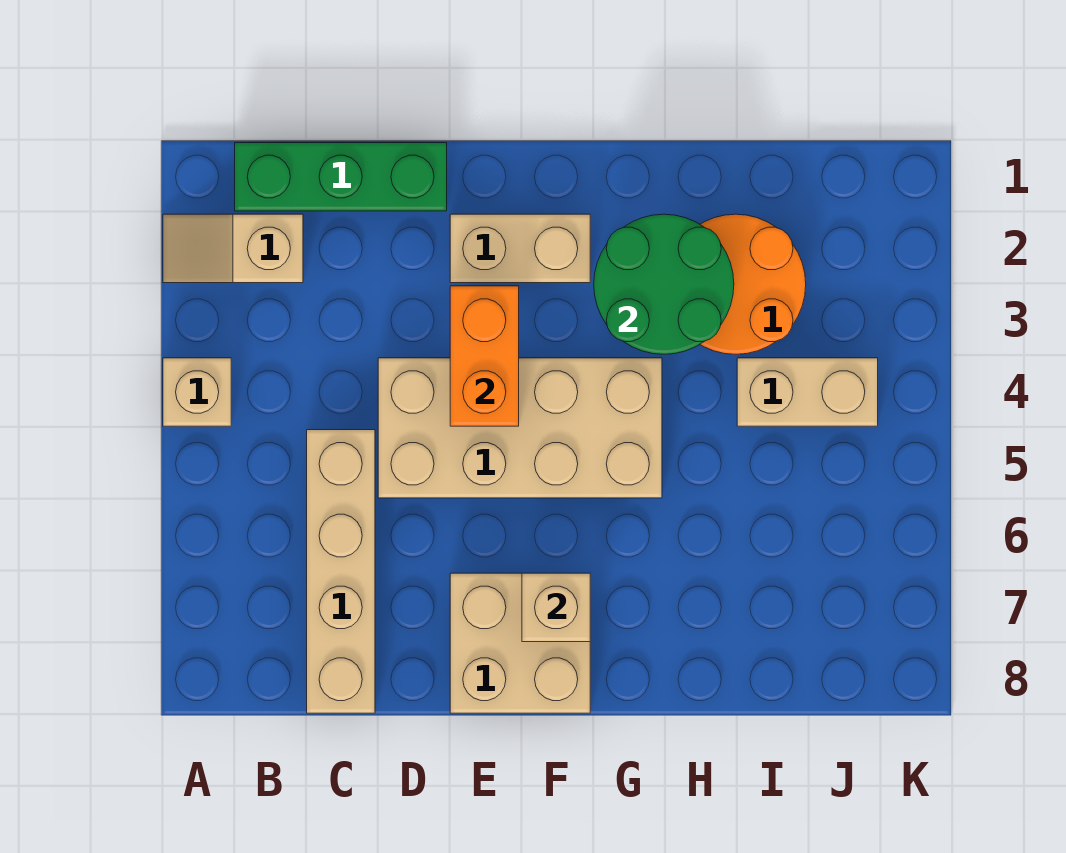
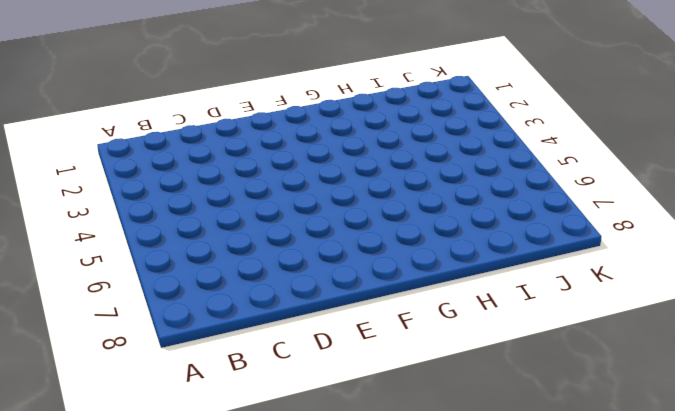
none -> tan 1x2 slope [163,214,303,283]
none -> tan 1x1 brick [163,358,231,426]
none -> green 1x3 brick [235,143,447,211]

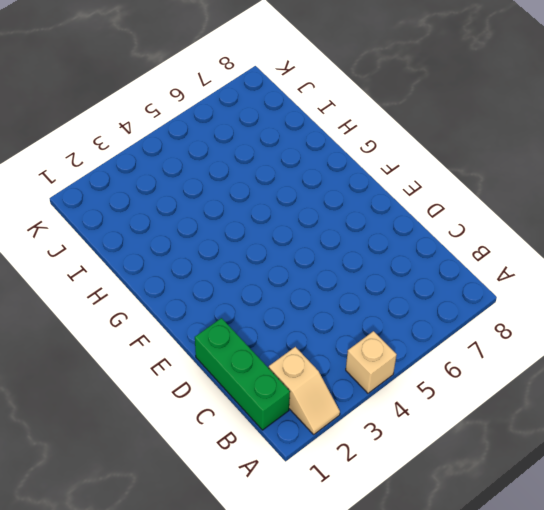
none -> tan 1x4 brick [307,430,375,713]
none -> tan 2x4 brick [378,358,662,498]
none -> tan 1x2 brick [450,214,590,283]

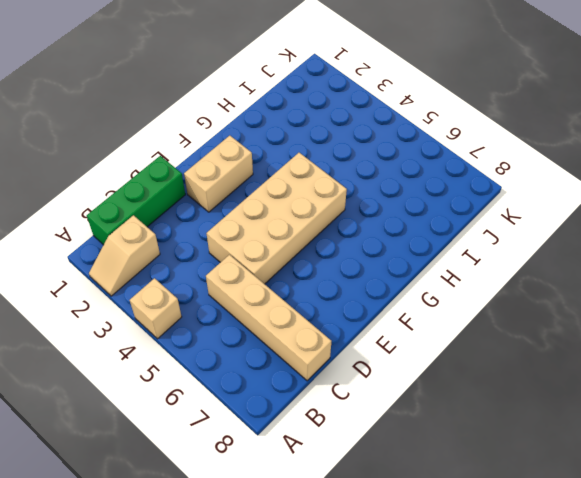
none -> tan 2x2 brick [450,573,590,713]
none -> orange 2x2 round brick [700,214,806,354]
none -> tan 1x2 brick [737,358,878,426]

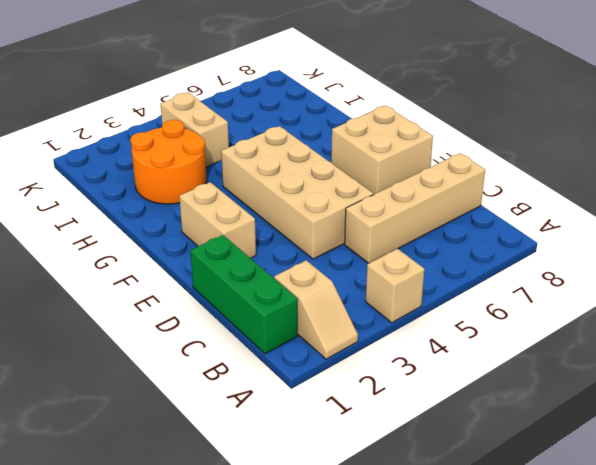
none -> orange 1x2 brick [450,286,519,426]
none -> tan 1x1 brick [522,573,590,642]
none -> green 2x2 round brick [594,214,734,354]

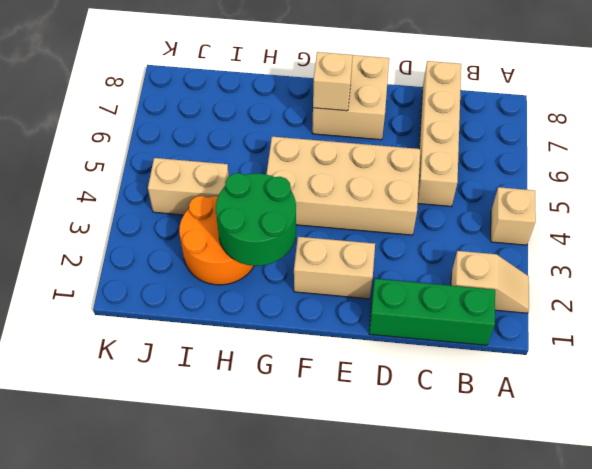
none -> orange 1x2 brick [450,286,519,426]

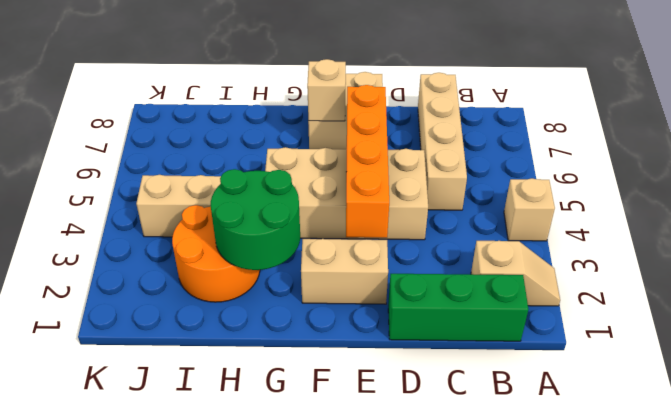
orange 1x4 brick [346,85,389,238] -> orange 1x2 brick [450,286,519,426]

